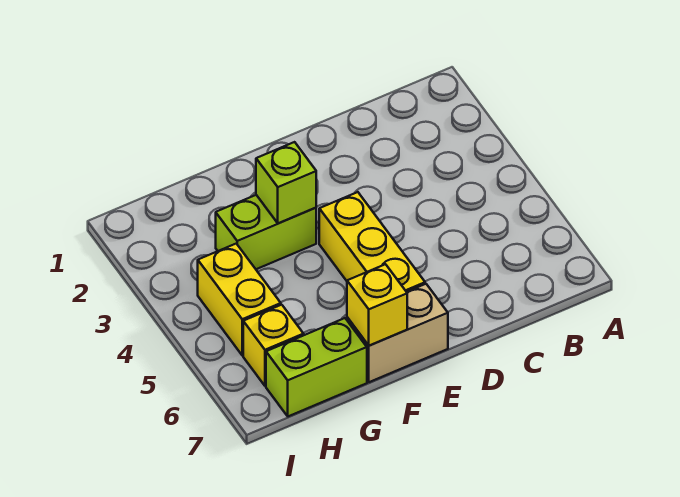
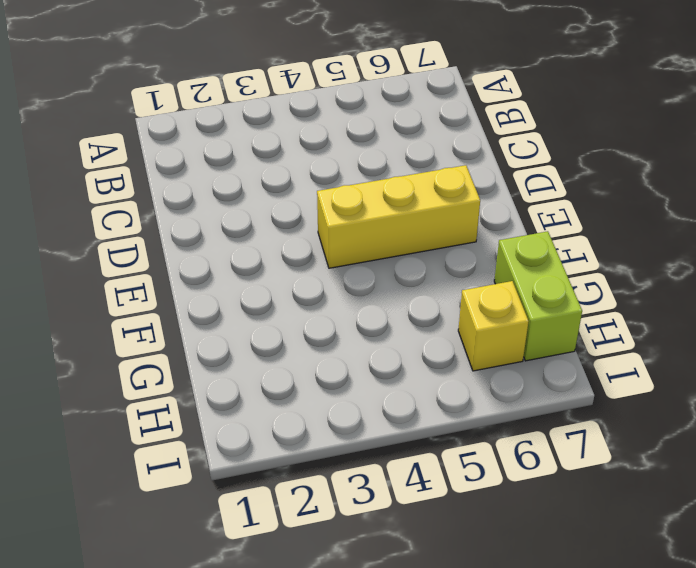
none -> tan 1x2 brick [347,284,448,382]
none -> lime 1x2 brick [216,195,316,269]

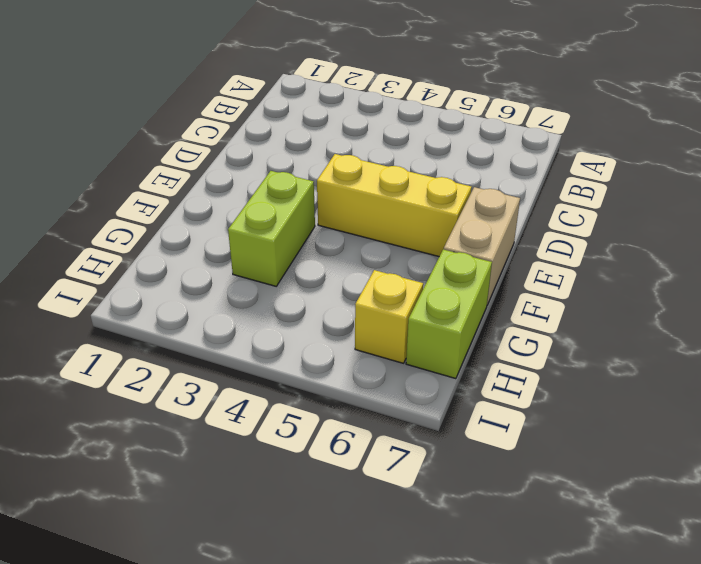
none -> yellow 1x2 brick [198,244,281,355]
none -> lime 1x1 brick [256,142,316,223]

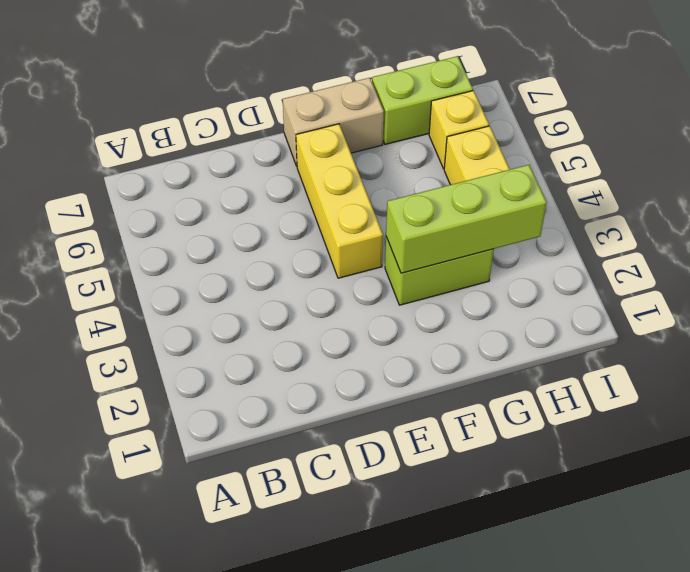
lime 1x3 brick [386,165,547,273] -> lime 1x1 brick [256,142,316,223]
none -> yellow 1x1 brick [347,264,407,346]

